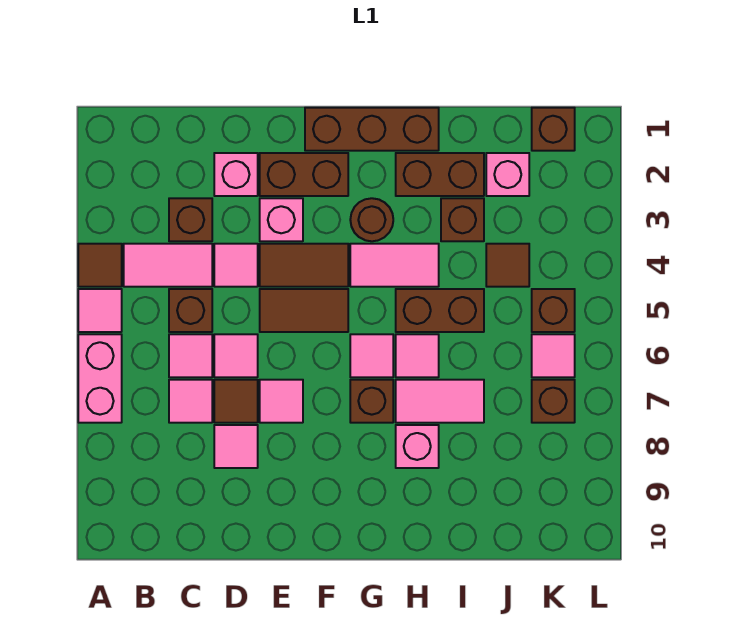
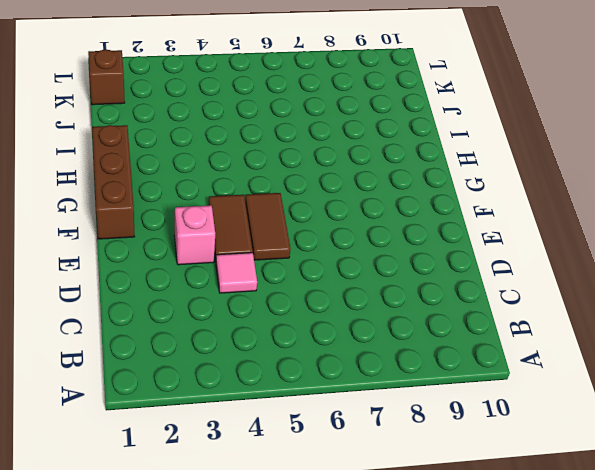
none -> brown 1x1 tile [78,244,122,287]
none -> pink 1x1 tile [78,289,122,332]
none -> pink 1x2 brick [78,334,122,423]
none -> pink 1x2 tile [124,244,212,287]

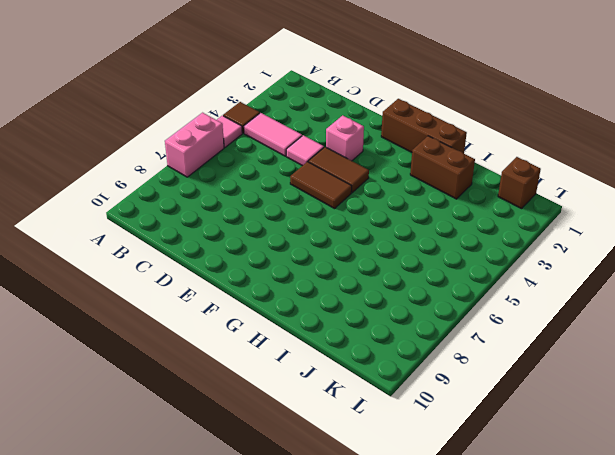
none -> brown 1x1 brick [169,198,212,241]
none -> brown 1x1 brick [169,289,212,332]
none -> pink 1x1 tile [169,334,212,377]
none -> pink 1x1 tile [169,380,212,423]

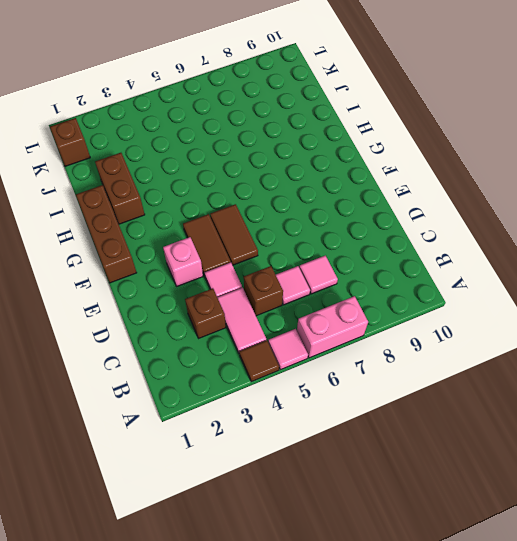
none -> pink 1x1 brick [214,153,258,196]
none -> pink 1x1 tile [214,334,258,377]
none -> brown 1x1 tile [214,380,258,423]
none -> pink 1x1 tile [214,425,258,468]

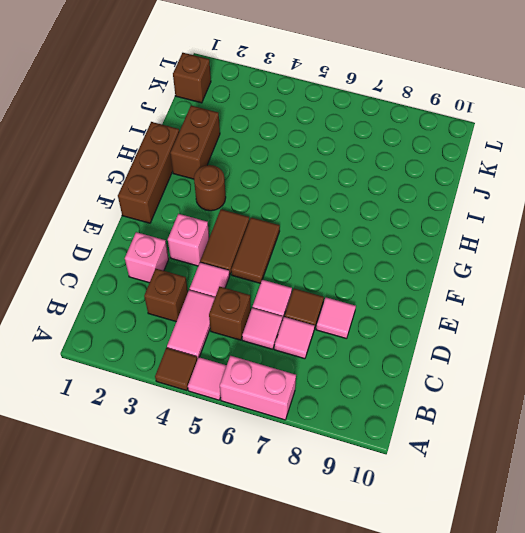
none -> brown 1x2 brick [260,153,348,196]
none -> pink 1x1 tile [260,380,303,423]
none -> pink 1x2 tile [350,244,439,287]
none -> pink 1x1 tile [350,334,393,377]

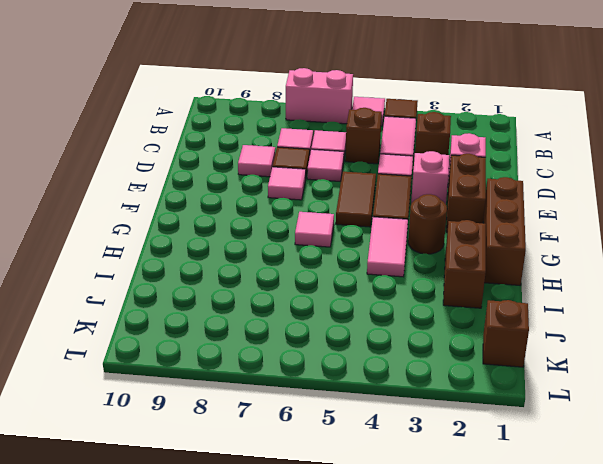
none -> brown 1x1 brick [350,380,393,423]
none -> brown 1x2 brick [396,289,484,332]
none -> pink 1x1 tile [396,334,439,377]
none -> pink 1x2 tile [396,380,484,423]

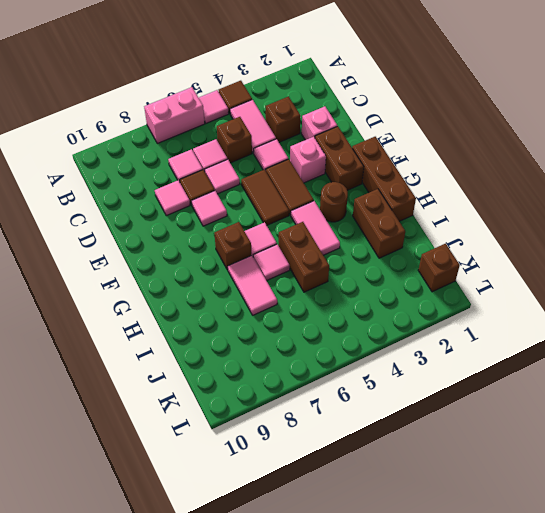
none -> pink 1x1 brick [396,425,439,468]
none -> brown 1x1 brick [441,198,484,241]
none -> pink 1x1 brick [486,153,529,196]
none -> brown 1x1 tile [486,244,529,287]

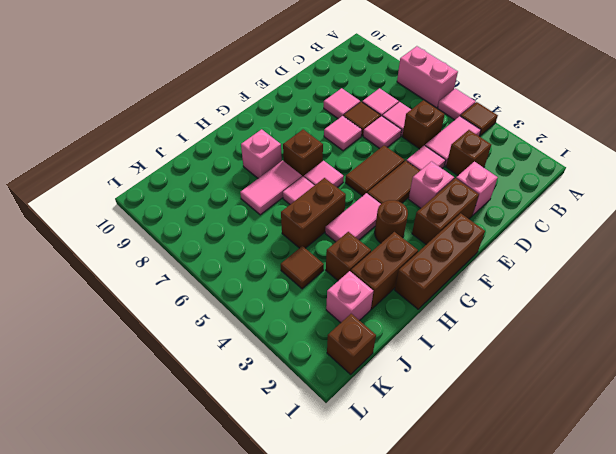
none -> brown 1x1 brick [532,289,575,332]
none -> pink 1x1 tile [532,334,575,377]
none -> brown 1x1 brick [532,380,575,423]

